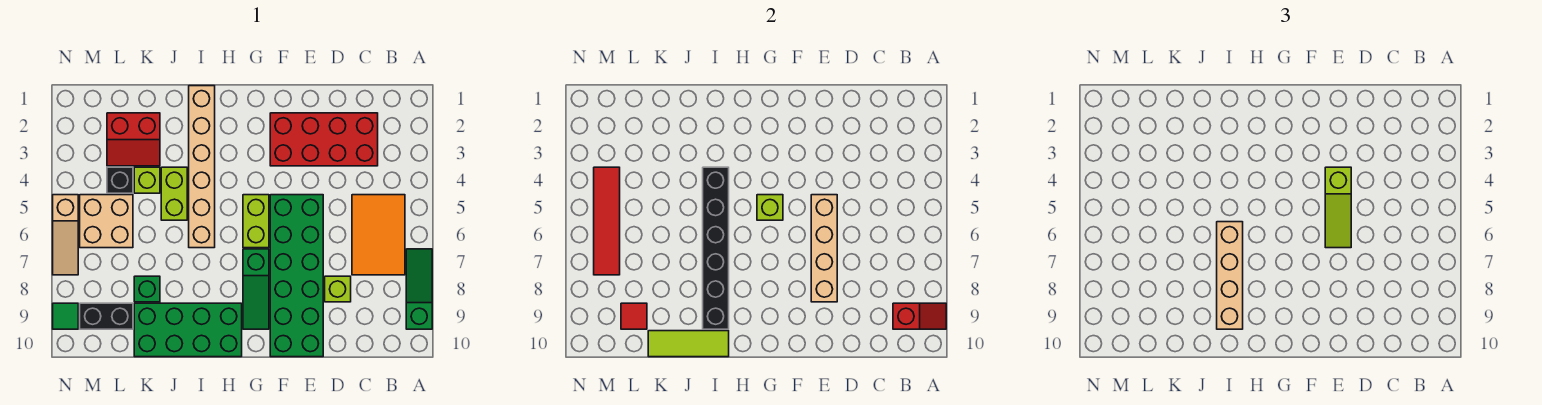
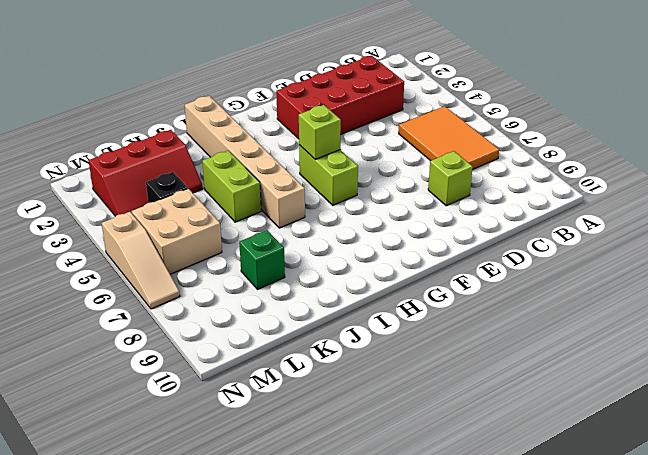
red 2x3 slope [89,130,203,216] -> red 2x2 slope [107,113,160,166]
none -> green 1x3 slope [406,249,432,329]
none -> green 2x6 brick [270,195,323,357]
none -> green 1x3 slope [243,249,269,329]

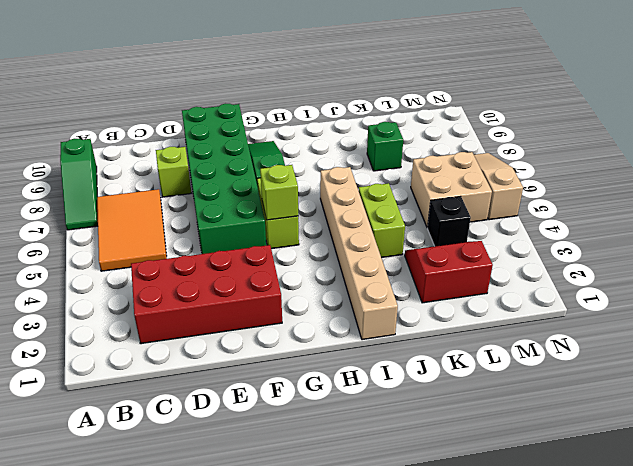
none -> green 2x4 brick [134,303,242,357]
none -> lime 1x1 brick [134,167,160,193]
none -> black 1x2 brick [80,303,133,329]

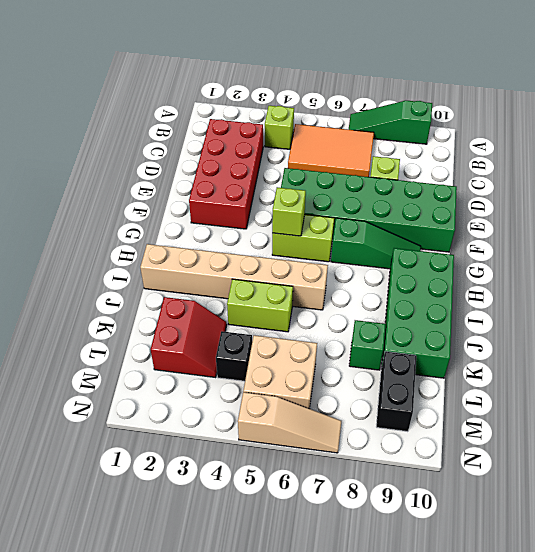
lime 1x1 brick [265,106,294,149] -> lime 1x1 brick moved to [134,167,160,193]
none -> green 1x1 tile [53,303,78,329]
none -> red 1x2 slope [893,303,946,329]
none -> tan 1x4 brick [811,195,837,302]

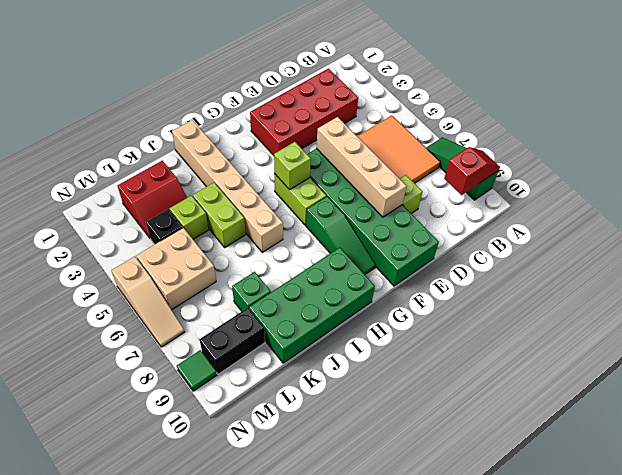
none -> black 1x6 brick [703,167,729,329]
none -> lime 1x3 tile [648,331,729,357]
none -> red 1x1 tile [621,303,647,329]

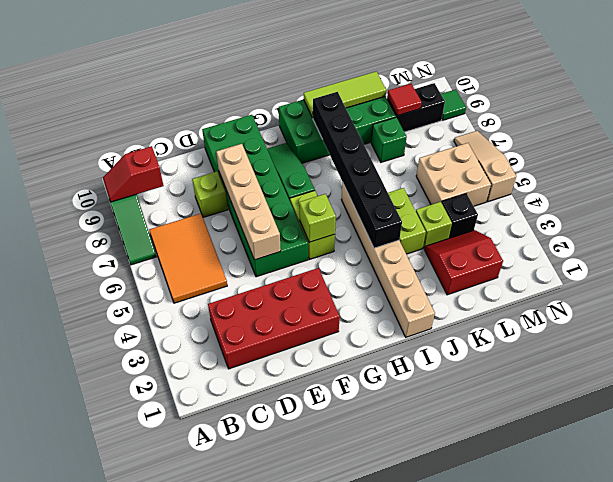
none -> red 1x4 tile [594,167,620,275]
none -> lime 1x3 slope [1325,167,1351,248]
none -> tan 1x4 brick [1217,222,1243,329]

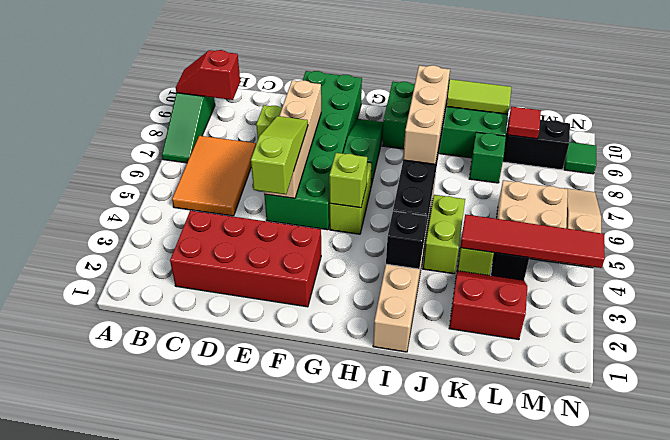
black 1x1 brick [386,211,427,269] -> none
tan 1x3 brick [403,65,450,164] -> tan 1x4 brick [1217,222,1243,329]
red 1x4 tile [461,214,605,268] -> red 1x4 tile turned to [594,167,620,275]

